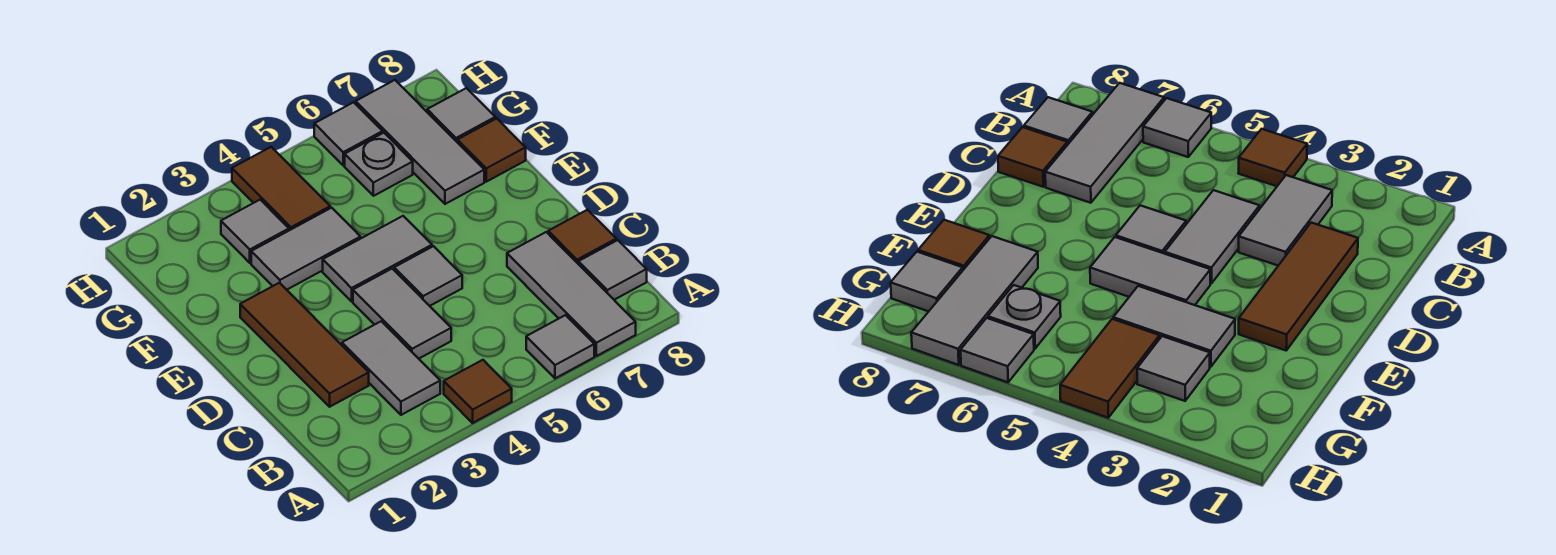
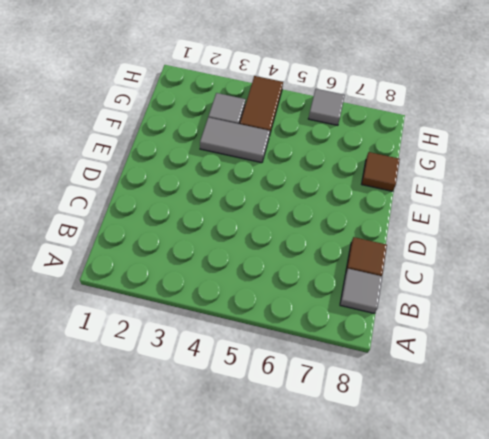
none -> brown 1x1 tile [444,360,512,423]
none -> grey 1x1 tile [526,315,594,378]
none -> grey 1x3 tile [507,232,636,356]

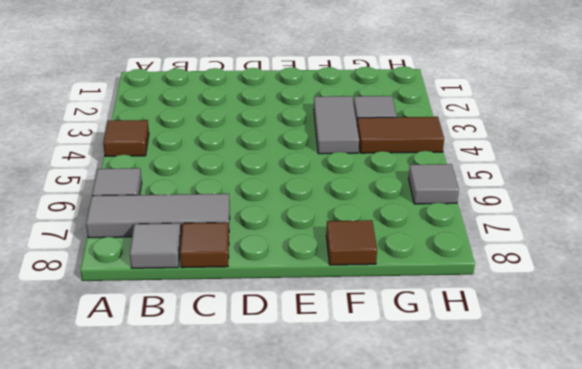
none -> grey 1x2 tile [342,321,440,415]
none -> brown 1x3 tile [240,283,369,407]
none -> grey 1x2 tile [353,269,451,359]

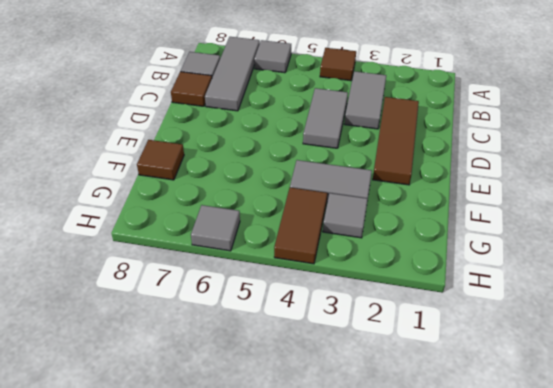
none -> grey 1x1 tile [394,246,462,306]
none -> grey 1x2 tile [323,216,432,301]
none -> grey 1x3 tile [356,80,484,204]

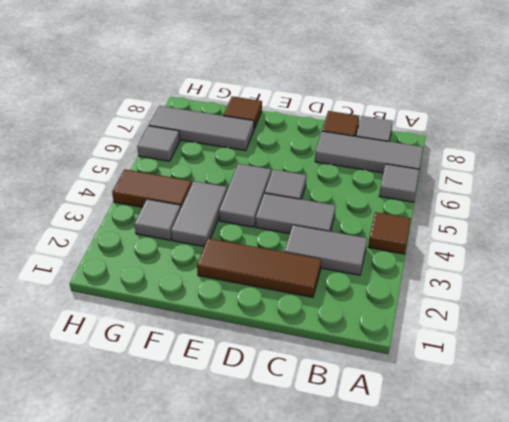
none -> grey 1x1 plate [345,133,413,196]
none -> grey 1x1 tile [427,88,495,142]

